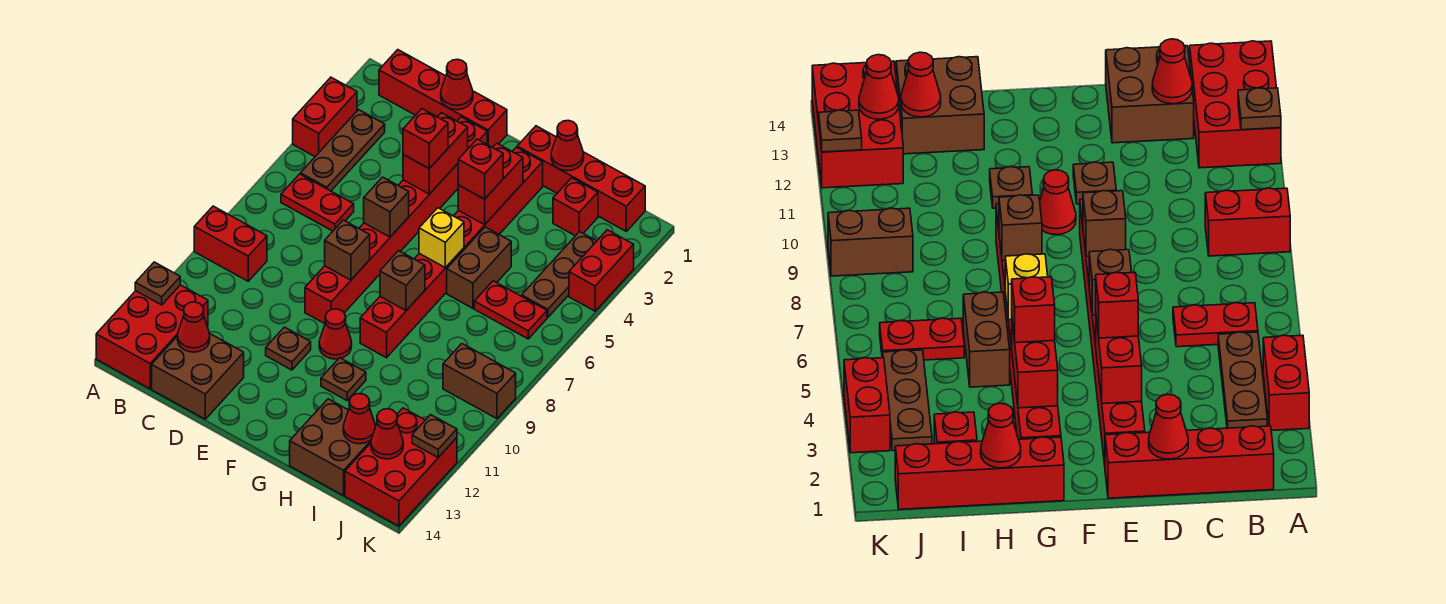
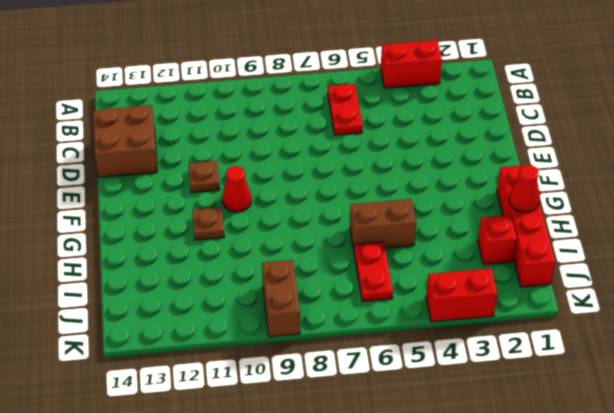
none -> red 1x2 brick [194,206,267,281]
none -> red 2x3 brick [96,285,208,389]
none -> red 1x4 brick [379,50,507,147]
none -> brown 1x3 plate [301,110,385,191]

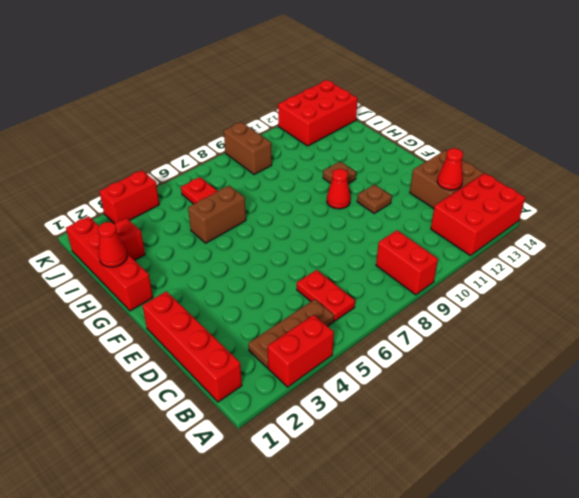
none -> red 1x8 brick [305,117,487,324]
none -> red 1x8 brick [360,147,543,358]
none -> brown 2x2 brick [290,399,376,496]
none -> brown 1x3 plate [522,232,596,317]

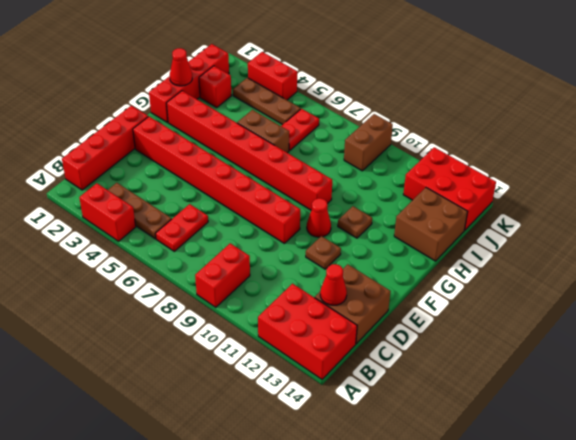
none -> brown 1x1 plate [135,262,180,305]
none -> red 1x1 cone [441,59,473,110]
none -> red 1x2 brick [403,113,468,194]
none -> brown 1x1 brick [364,177,409,237]

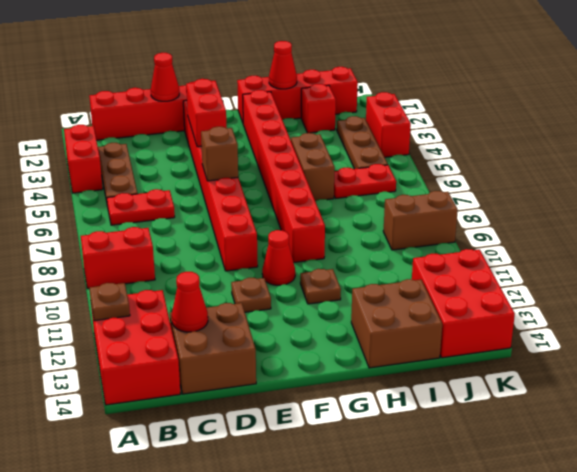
none -> brown 1x1 brick [325,220,370,280]
none -> red 1x2 brick [458,143,523,225]
none -> yellow 1x1 brick [419,208,464,268]
none -> brown 1x1 brick [380,251,425,310]

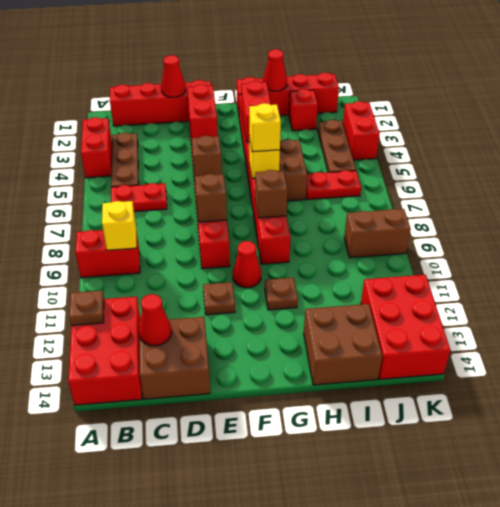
yellow 1x1 brick [102,201,136,250] -> none
yellow 1x1 brick [249,103,281,152] -> none
none -> red 1x1 cone [343,394,376,444]
none -> red 1x1 cone [371,409,403,459]
none -> brown 1x1 plate [412,415,457,457]
none -> red 1x1 brick [403,109,448,169]

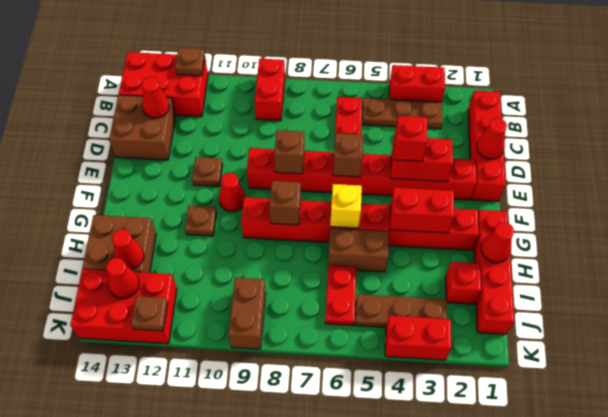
none -> red 1x1 brick [458,139,503,199]

